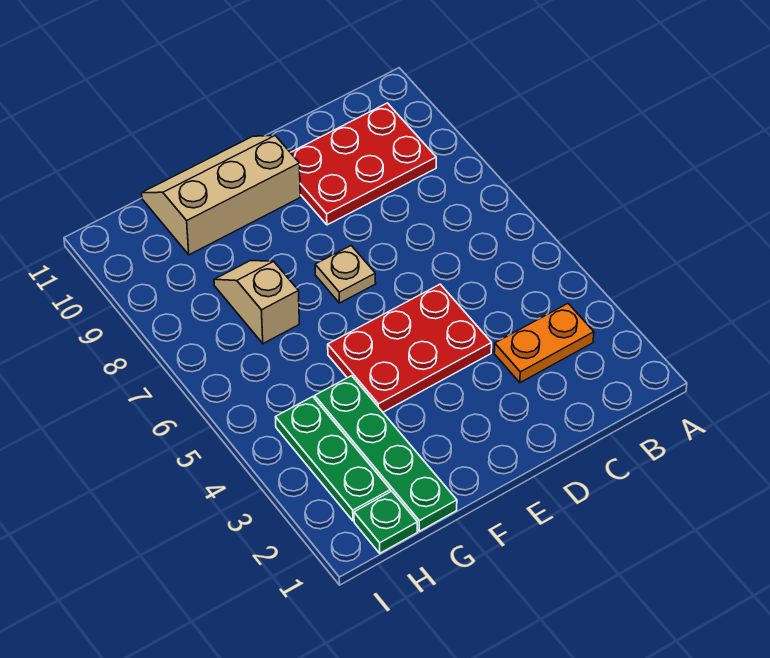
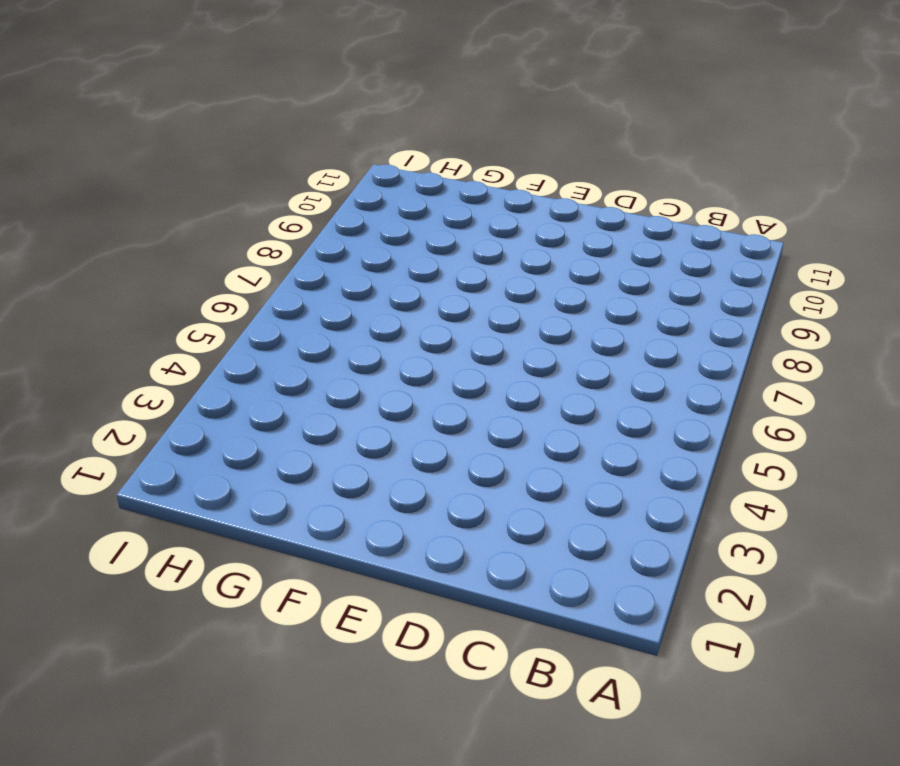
none -> orange 1x2 plate [494,304,594,383]
none -> red 2x3 plate [290,103,436,225]

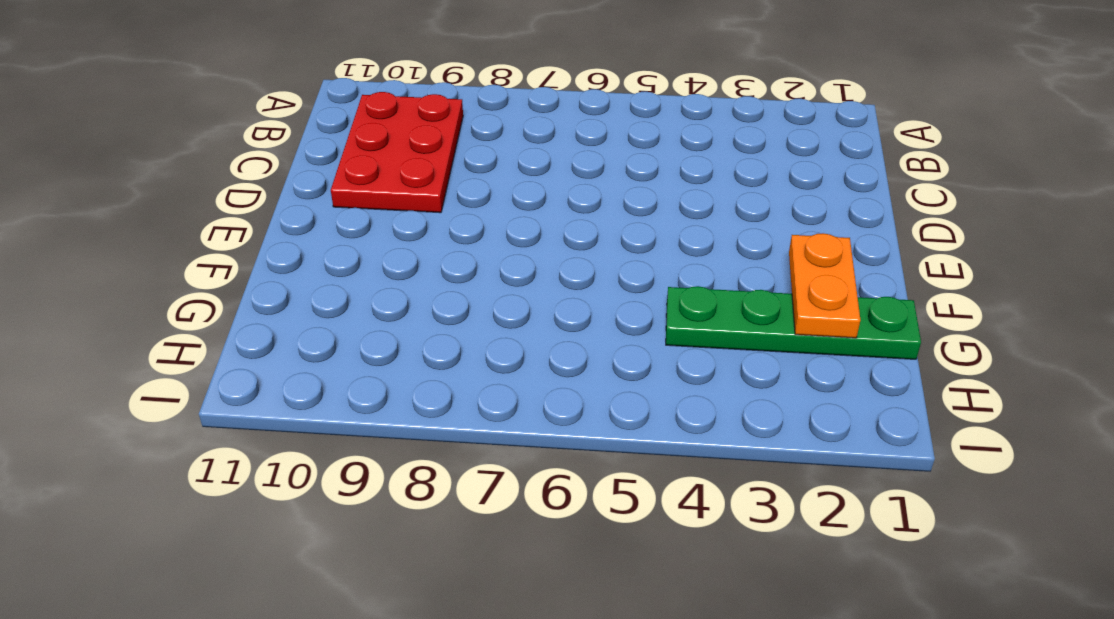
orange 1x2 plate [789,233,860,338] -> orange 1x2 plate moved to [494,304,594,383]
none -> red 2x3 plate [328,284,492,412]
none -> tan 1x1 plate [315,246,376,303]

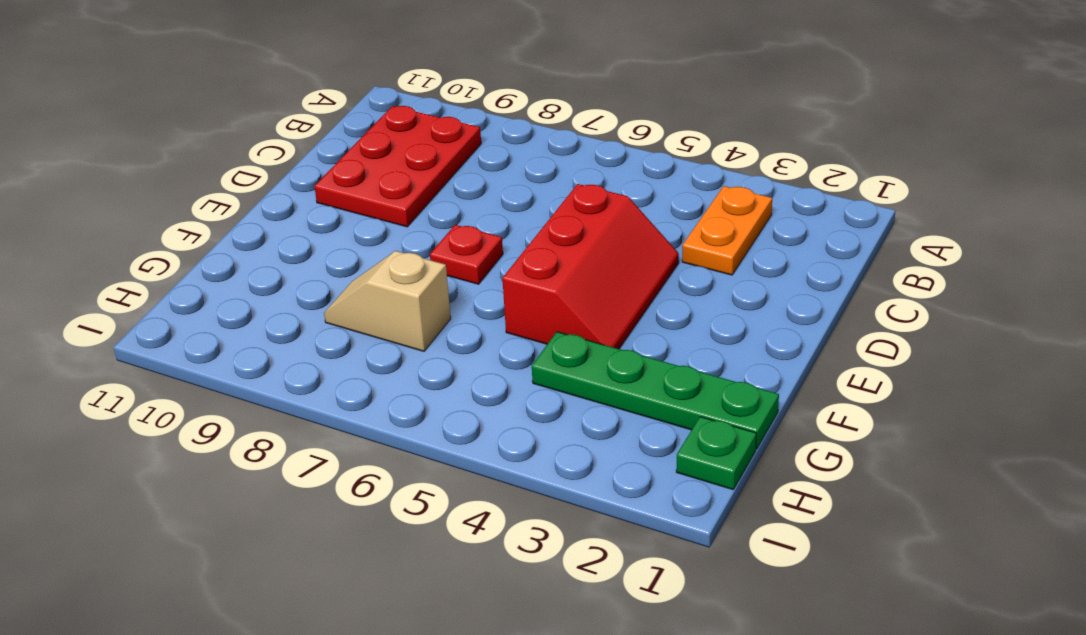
red 2x3 slope [502,184,679,349] -> red 2x3 plate [328,284,492,412]
red 1x1 plate [430,225,503,284] -> tan 1x1 plate [315,246,376,303]
none -> tan 2x3 slope [142,135,300,255]
none -> green 1x3 plate [276,397,391,521]

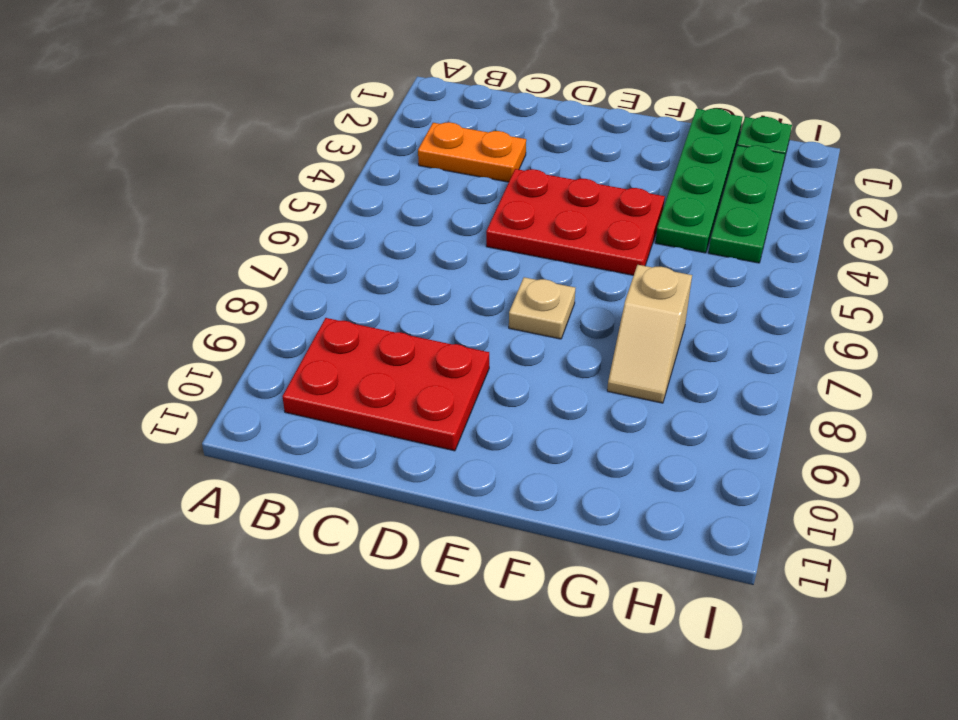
none -> tan 2x3 slope [142,135,300,255]

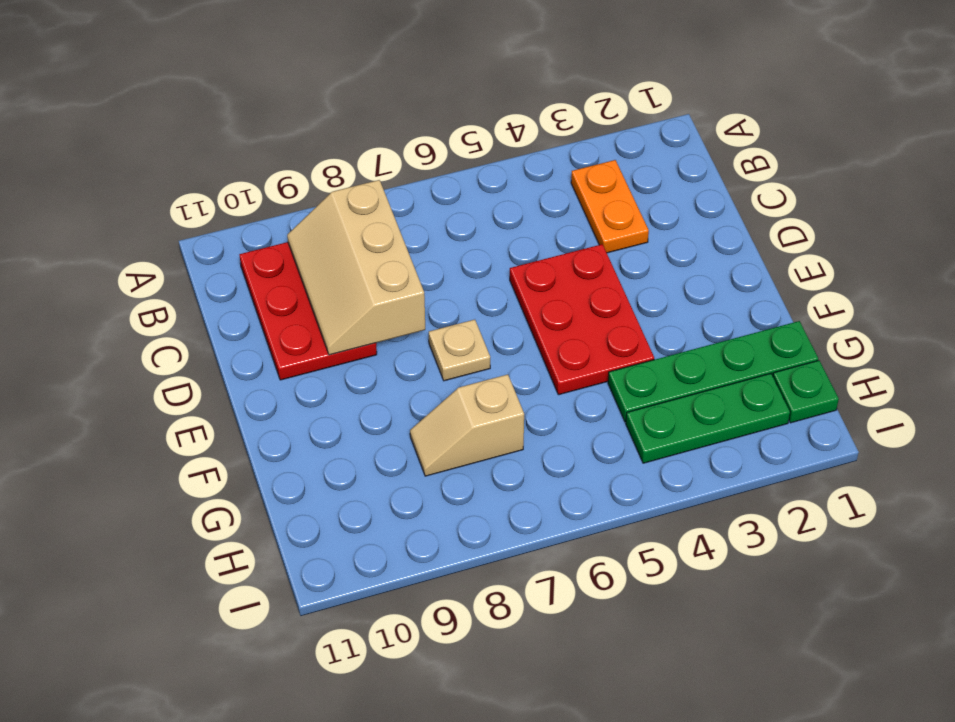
tan 2x3 slope [287,180,425,355] -> tan 2x3 slope moved to [142,135,300,255]

